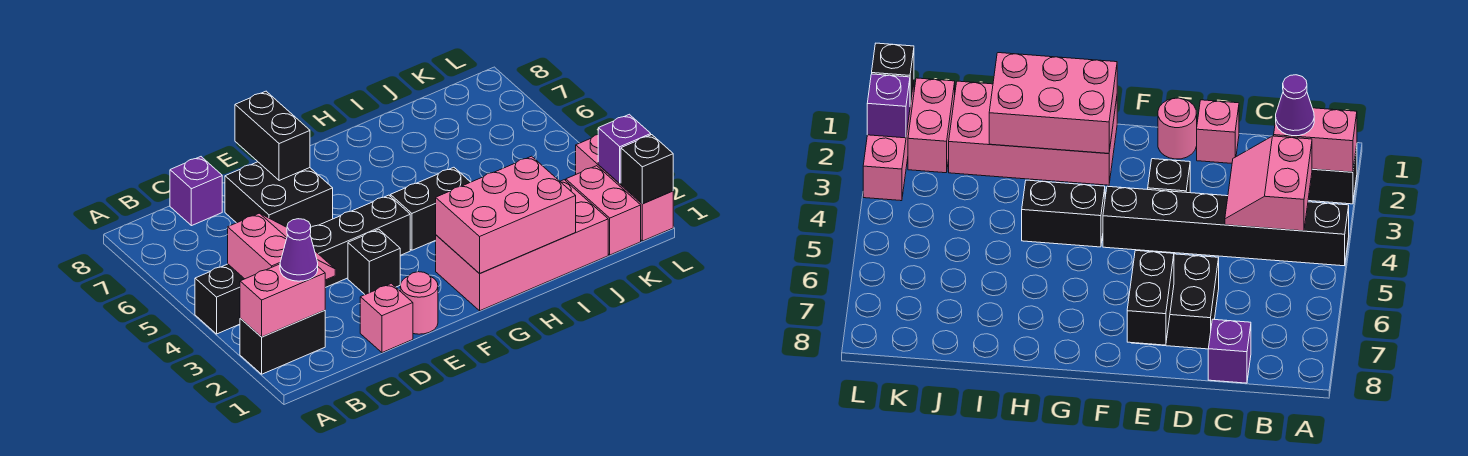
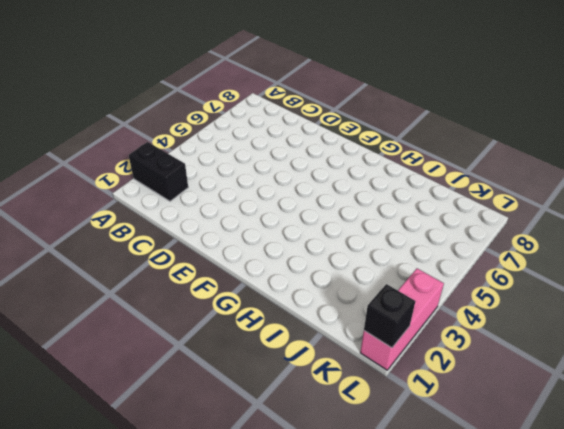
none -> black 1x6 brick [195,195,410,334]
none -> purple 1x1 brick [170,157,222,226]
none -> pink 1x1 brick [360,283,413,353]

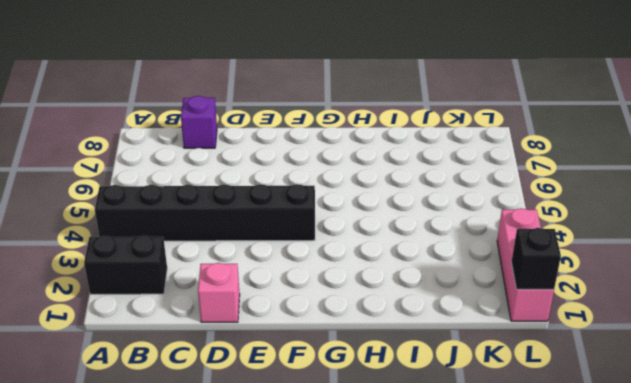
none -> black 2x2 brick [225,162,333,227]
none -> pink 1x1 round brick [400,272,438,334]
none -> black 1x1 brick [348,229,400,294]

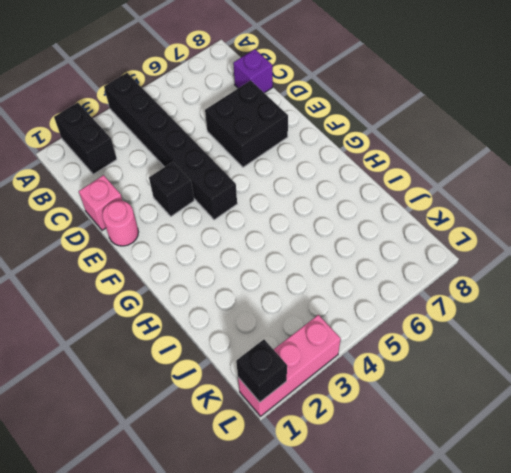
none -> pink 2x4 brick [436,180,608,311]
none -> black 1x2 brick [390,167,470,250]
none -> pink 1x2 brick [566,166,641,255]

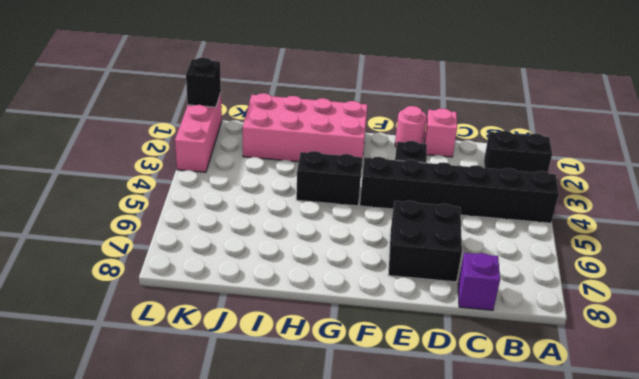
none -> pink 1x2 brick [566,166,641,255]
none -> pink 1x2 brick [240,264,325,337]
none -> pink 2x2 slope [228,213,335,280]

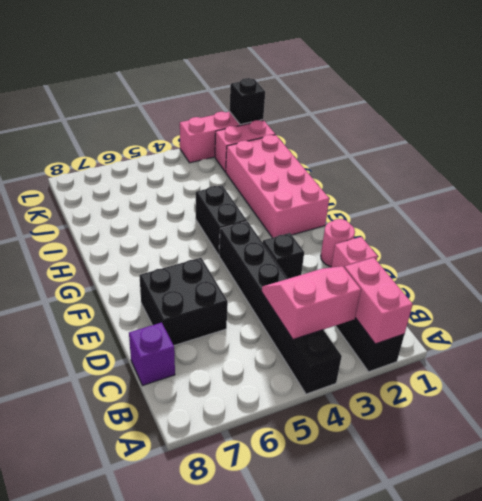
none -> black 1x2 brick [235,91,310,181]
none -> pink 2x3 brick [436,156,576,274]
none -> purple 1x1 brick [598,114,651,183]

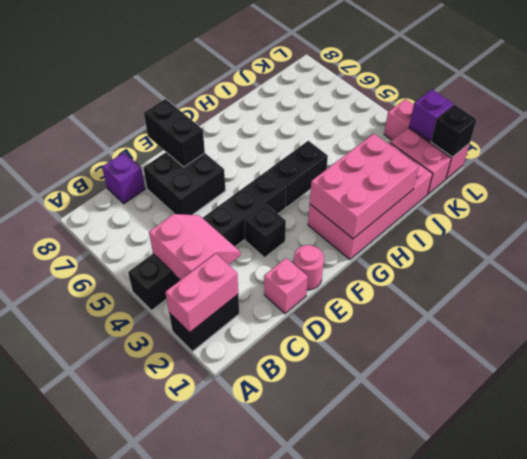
none -> purple 1x1 cone [280,219,318,281]

